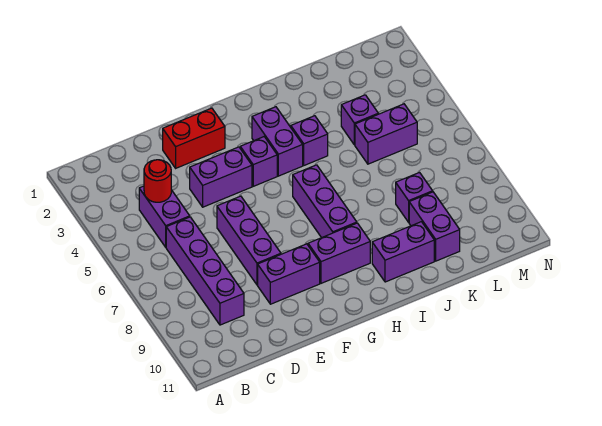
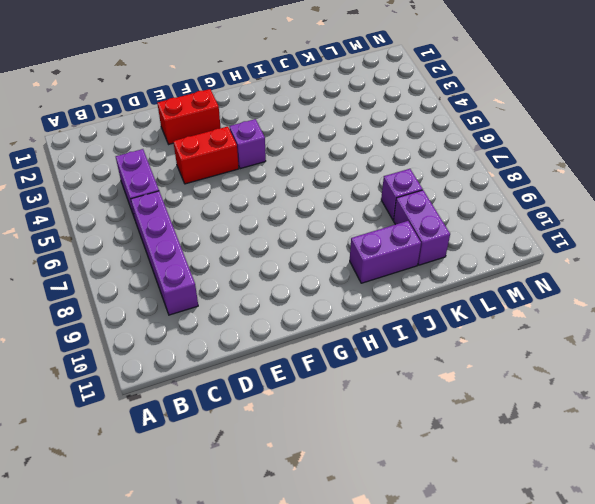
red 1x2 brick [173,127,239,184] -> purple 1x2 brick [190,147,252,207]
none -> purple 1x3 brick [217,196,281,285]
none -> purple 1x2 brick [258,244,320,304]
none -> purple 1x2 brick [308,223,370,283]

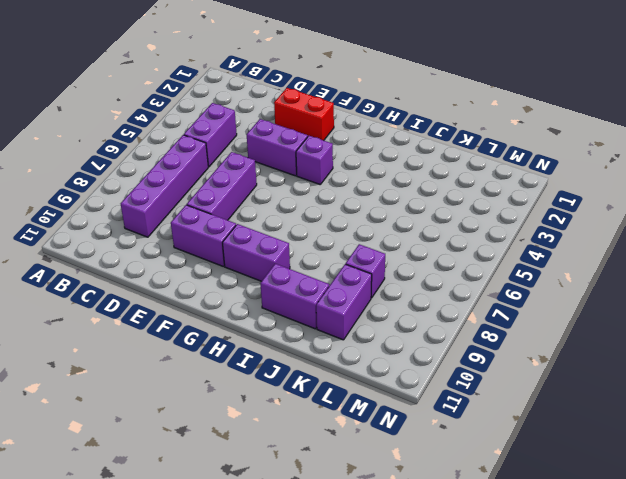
none -> purple 1x2 brick [252,107,303,176]
none -> purple 1x3 brick [293,165,357,238]
none -> purple 1x1 brick [291,116,328,165]

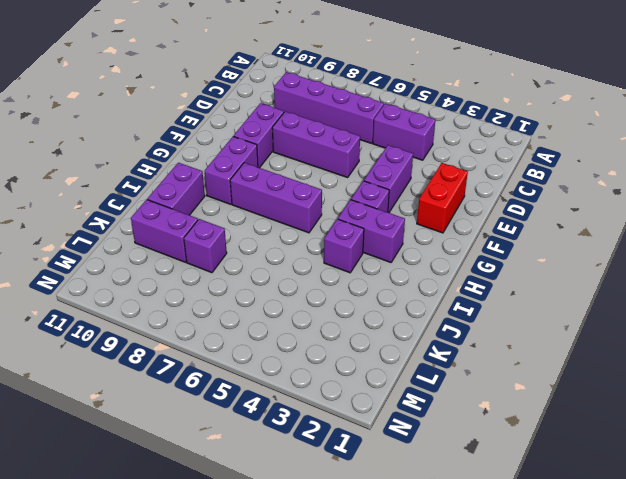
none -> purple 1x1 brick [341,95,378,145]
none -> purple 1x2 brick [355,104,417,164]
none -> red 1x1 round brick [144,160,171,202]

